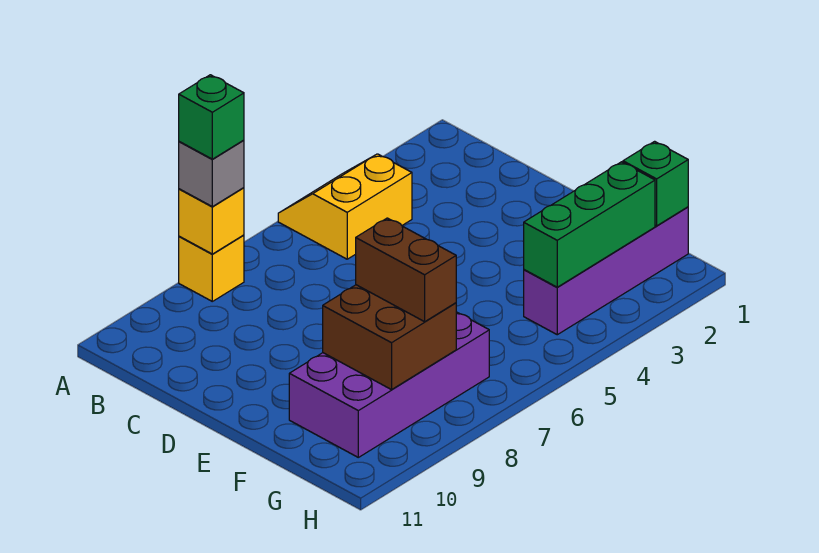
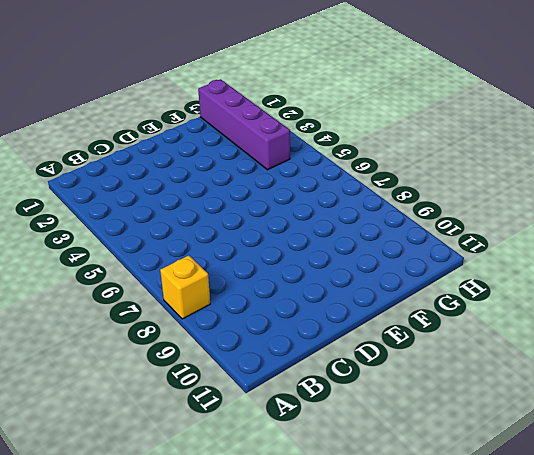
none -> yellow 2x2 slope [278,154,412,259]
none -> purple 2x4 brick [289,312,489,457]

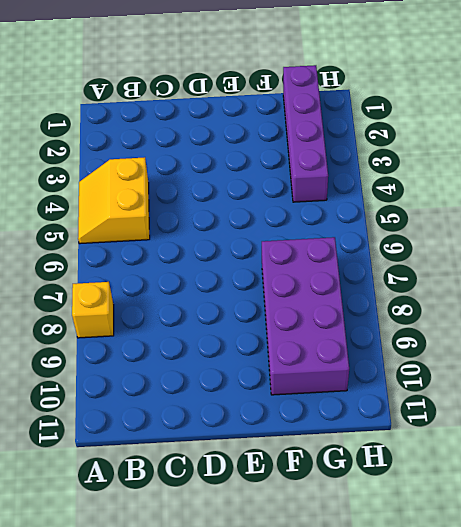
none -> yellow 1x1 brick [179,188,244,254]
none -> brown 2x2 brick [323,285,456,390]

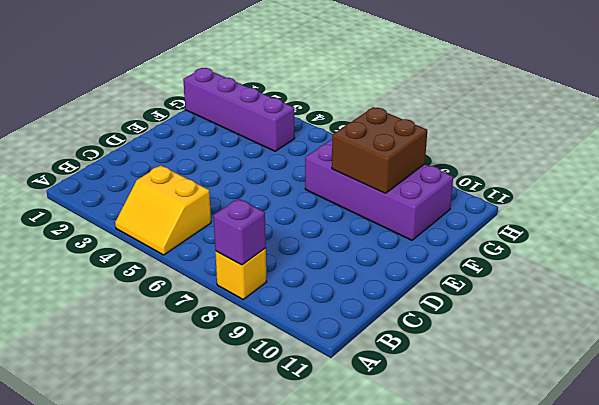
purple 1x1 brick [213,198,266,265] -> yellow 1x1 brick [179,188,244,254]
none -> green 1x1 brick [623,141,688,226]
none -> green 1x3 brick [524,162,655,287]

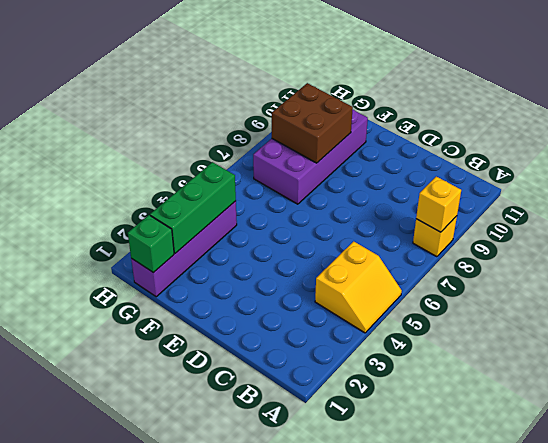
none -> grey 1x1 brick [179,140,244,207]
none -> brown 1x2 brick [356,218,456,322]

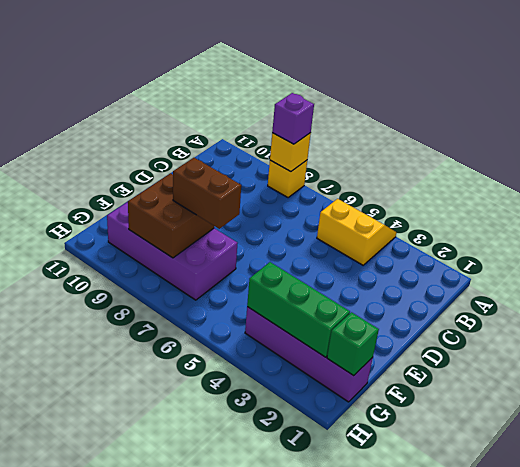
purple 1x1 brick [272,93,314,144] -> grey 1x1 brick [179,140,244,207]
brown 1x2 brick [173,158,241,229] -> brown 1x2 brick turned to [356,218,456,322]
none -> green 1x1 brick [179,75,244,159]

